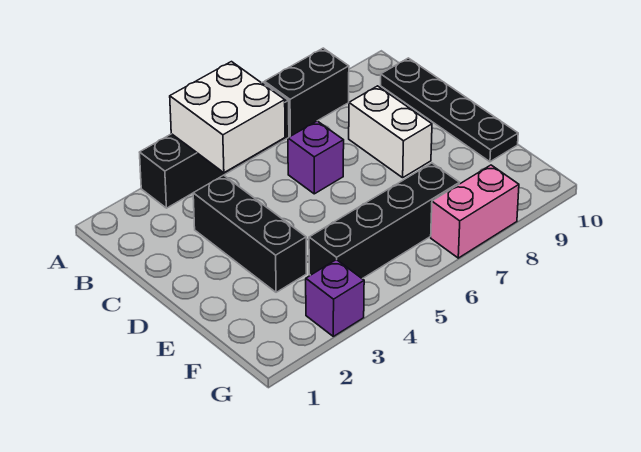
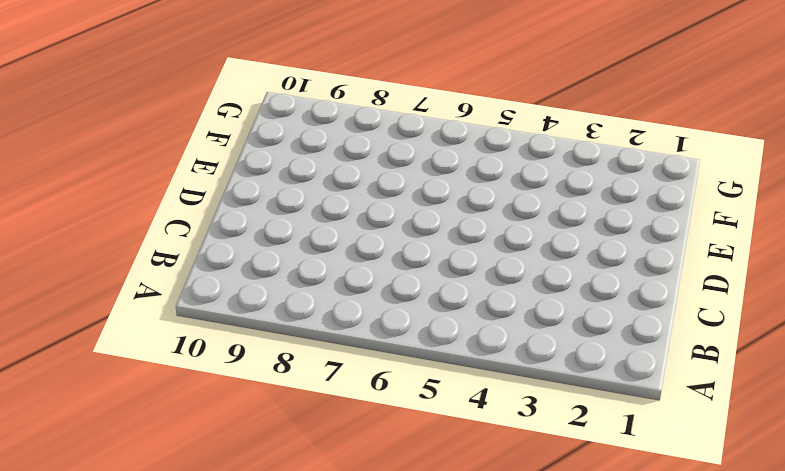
none -> black 1x4 brick [140,82,289,208]
none -> black 1x2 brick [264,48,349,136]

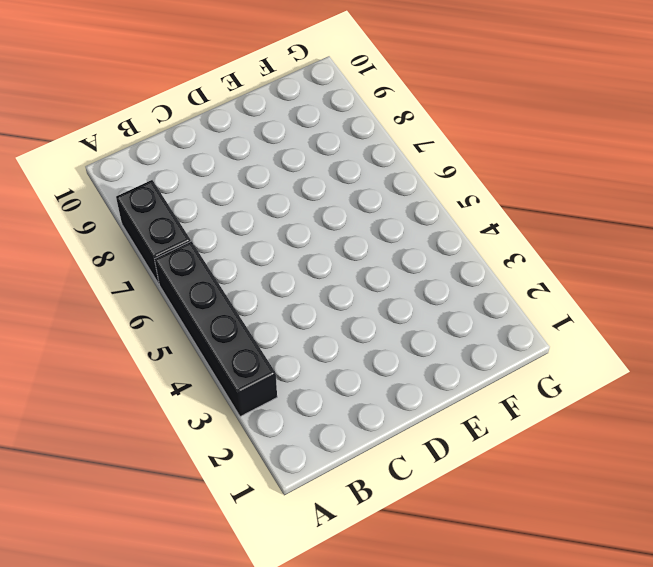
none -> black 1x4 plate [381,58,518,162]
none -> black 1x3 brick [193,175,306,292]

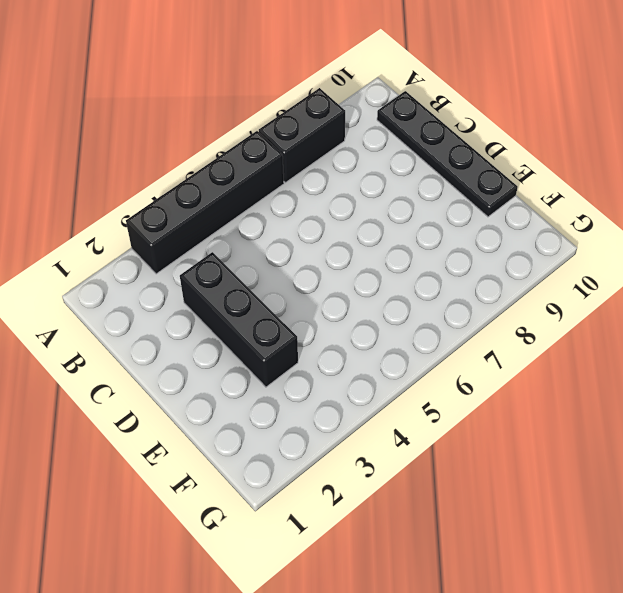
none -> purple 1x1 brick [288,121,344,194]
none -> white 1x2 brick [349,86,432,178]

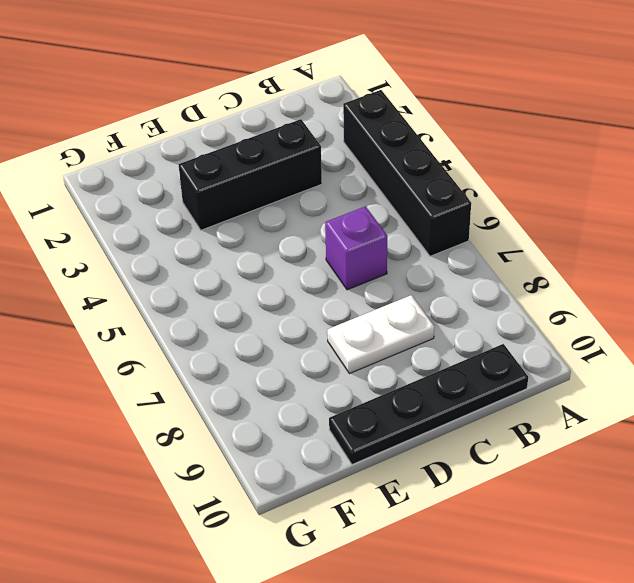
white 1x2 plate [327,295,434,374] -> white 1x2 brick [349,86,432,178]
none -> black 1x2 brick [264,48,349,136]
none -> black 1x4 brick [309,163,459,279]

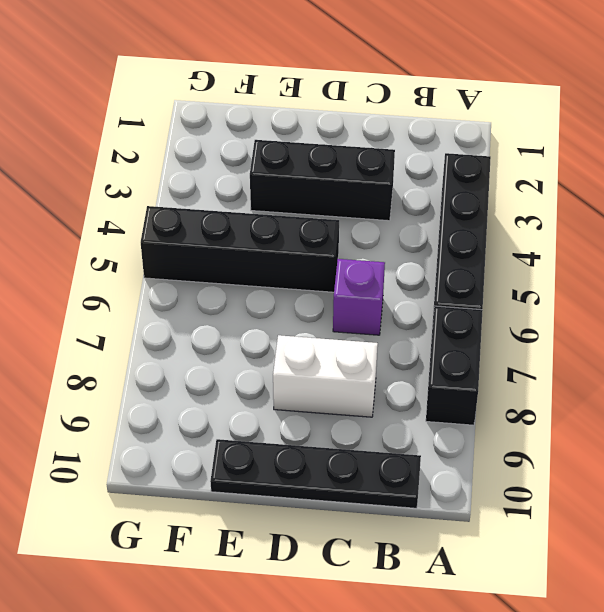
black 1x4 brick [141,206,339,292] -> black 1x4 brick turned to [309,163,459,279]
none -> purple 1x1 brick [306,260,364,336]
none -> pink 1x2 brick [431,165,519,258]

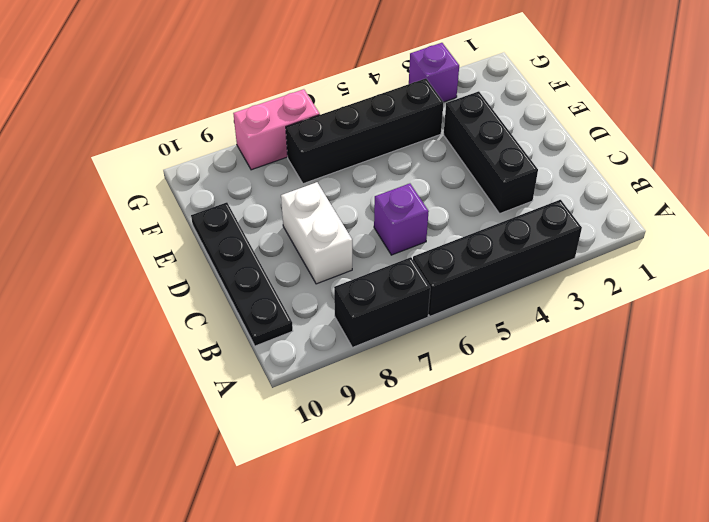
none -> white 2x2 brick [170,62,285,173]

